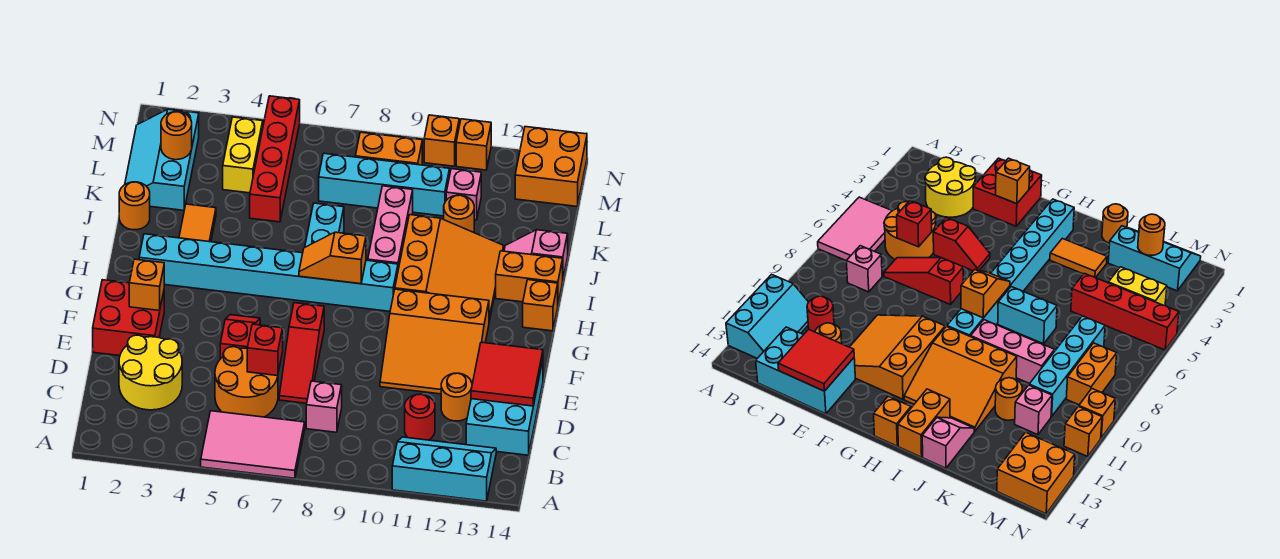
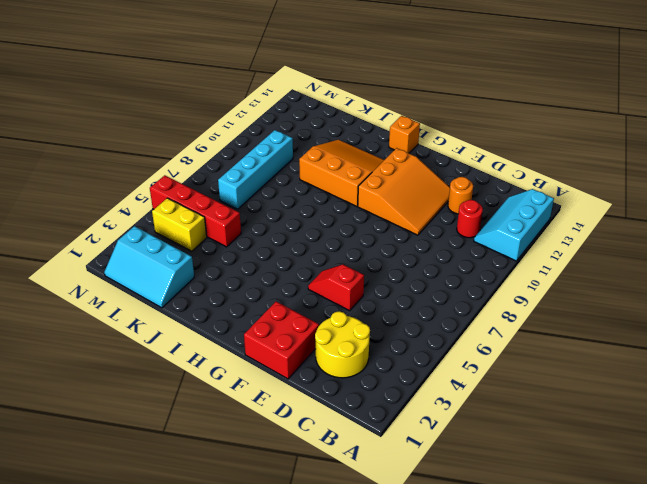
none -> pink 2x3 tile [201,411,305,478]
none -> orange 2x2 round brick [215,347,278,417]
none -> pink 1x1 brick [306,381,342,432]
none -> cyan 2x3 brick [466,360,543,455]

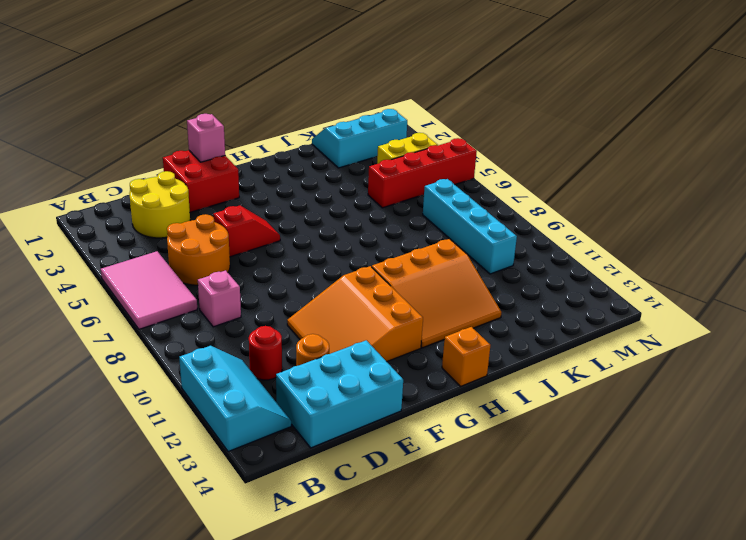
pink 1x1 brick [187,114,225,162] -> pink 1x1 brick moved to [446,169,481,220]
none -> red 1x3 slope [279,303,324,403]
none -> cyan 1x8 brick [139,234,398,311]
none -> orange 1x2 tile [179,204,216,242]
none -> cyan 1x2 brick [305,203,344,247]

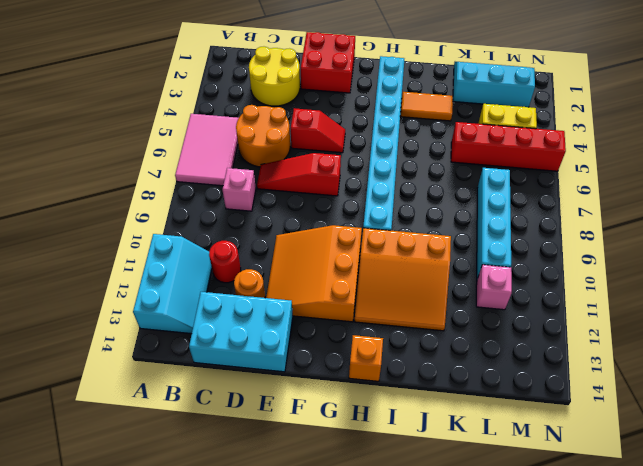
none -> cyan 1x2 brick [305,203,344,247]
none -> pink 1x3 brick [368,186,413,269]
none -> orange 1x2 brick [496,251,563,303]
none -> orange 1x1 round brick [119,182,150,230]

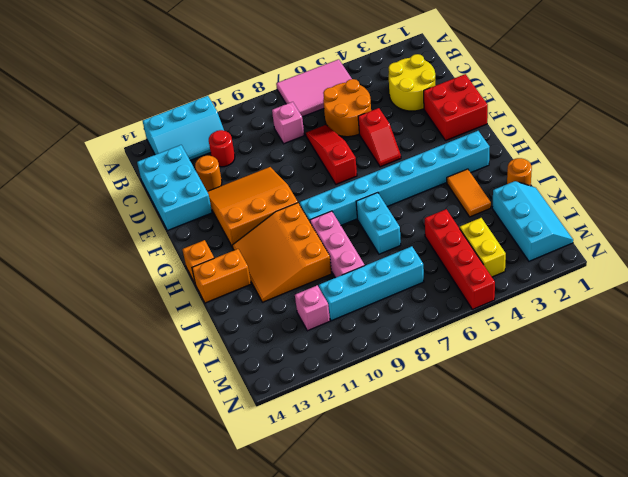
none -> pink 1x2 slope [504,230,568,278]
none -> orange 1x1 round brick [444,195,474,232]
none -> orange 1x2 brick [355,132,422,165]
none -> orange 2x2 brick [515,127,587,206]

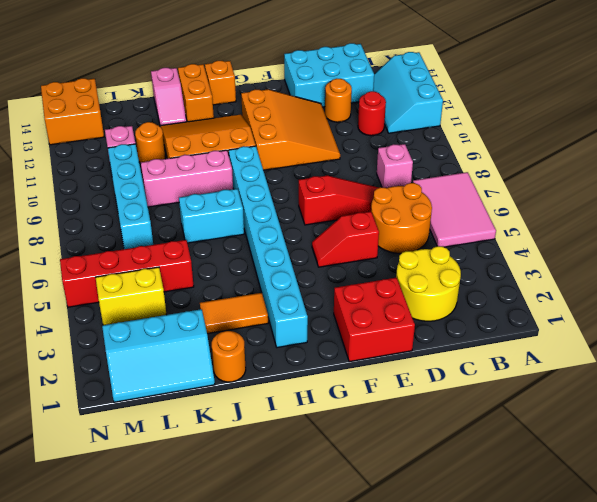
none -> orange 1x2 brick [355,132,422,165]
none -> orange 1x1 brick [424,115,459,166]
none -> orange 1x1 brick [456,119,491,170]
none -> red 1x1 brick [247,324,283,376]

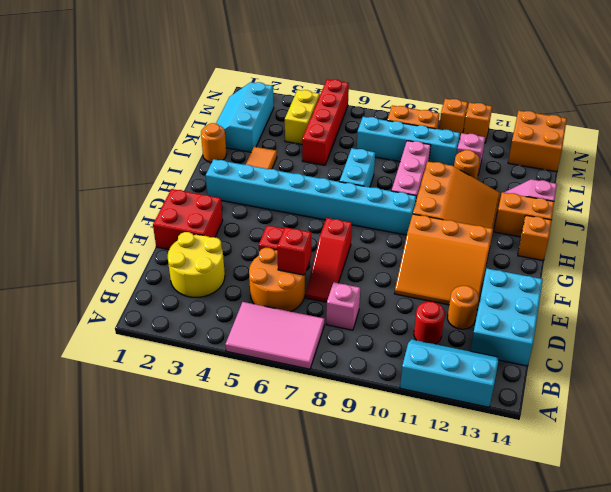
none -> red 2x2 tile [471,342,543,406]
none -> orange 1x1 brick [129,259,164,311]
none -> orange 1x2 slope [299,232,366,284]
none -> orange 1x1 round brick [161,112,192,160]

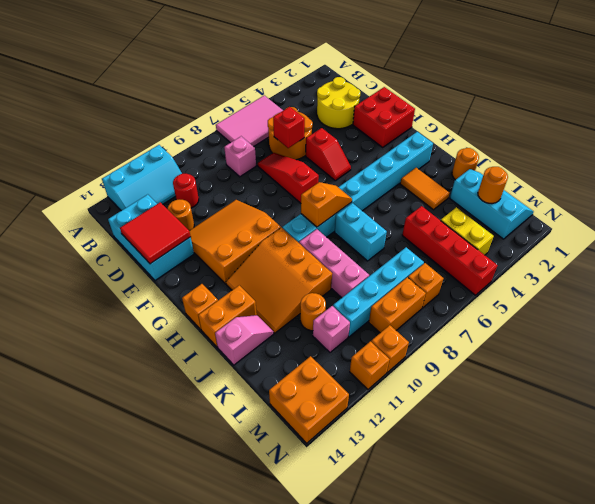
orange 1x1 brick [408,263,443,308] -> orange 1x1 brick moved to [129,259,164,311]

